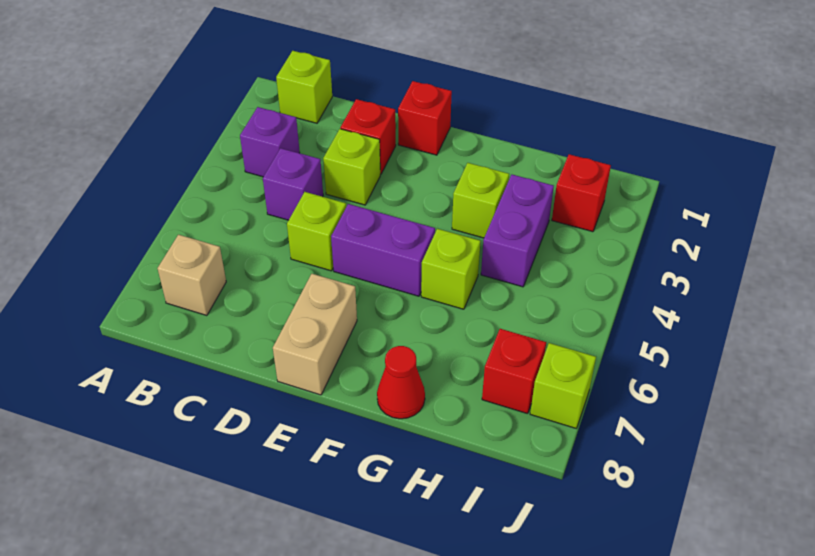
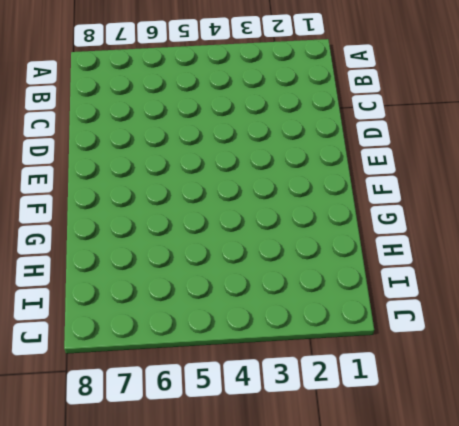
none -> lime 1x1 brick [276,51,332,123]
none -> purple 1x1 brick [240,107,300,177]
none -> tan 1x1 brick [158,235,226,316]

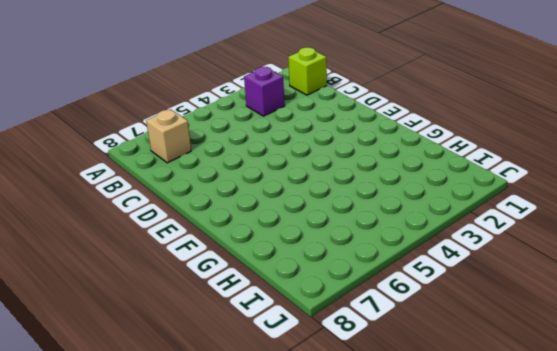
none -> purple 1x1 brick [263,148,323,220]
none -> red 1x1 brick [340,99,396,174]
none -> lime 1x1 brick [323,129,380,205]

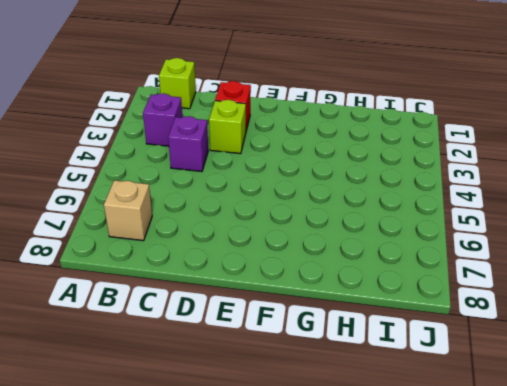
none -> lime 1x1 brick [287,192,346,271]
none -> red 1x1 brick [398,81,452,155]
none -> purple 1x2 brick [331,204,435,296]

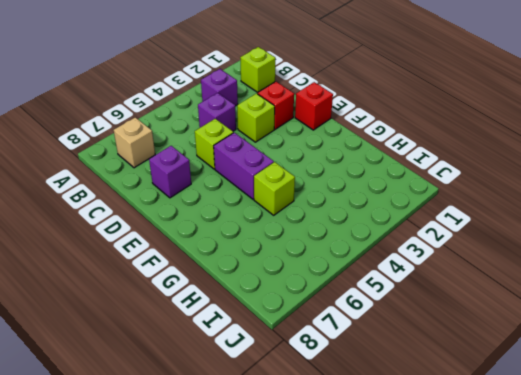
purple 1x1 brick [149,146,191,198] -> none
none -> tan 1x2 brick [273,274,357,395]
none -> lime 1x1 brick [452,163,509,238]
none -> red 1x1 cone [377,346,425,419]

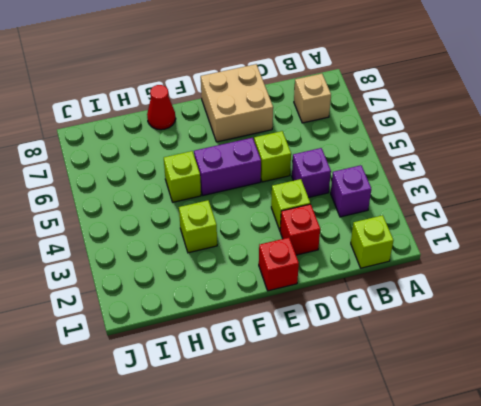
tan 2x2 brick [201,64,273,142] -> tan 1x2 brick [273,274,357,395]
none -> purple 1x2 brick [481,175,554,287]
none -> red 1x1 brick [552,154,611,232]
none -> red 1x1 brick [482,329,546,414]

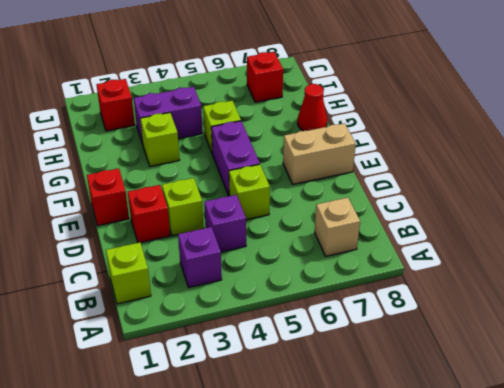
none -> lime 1x1 brick [530,343,596,428]

